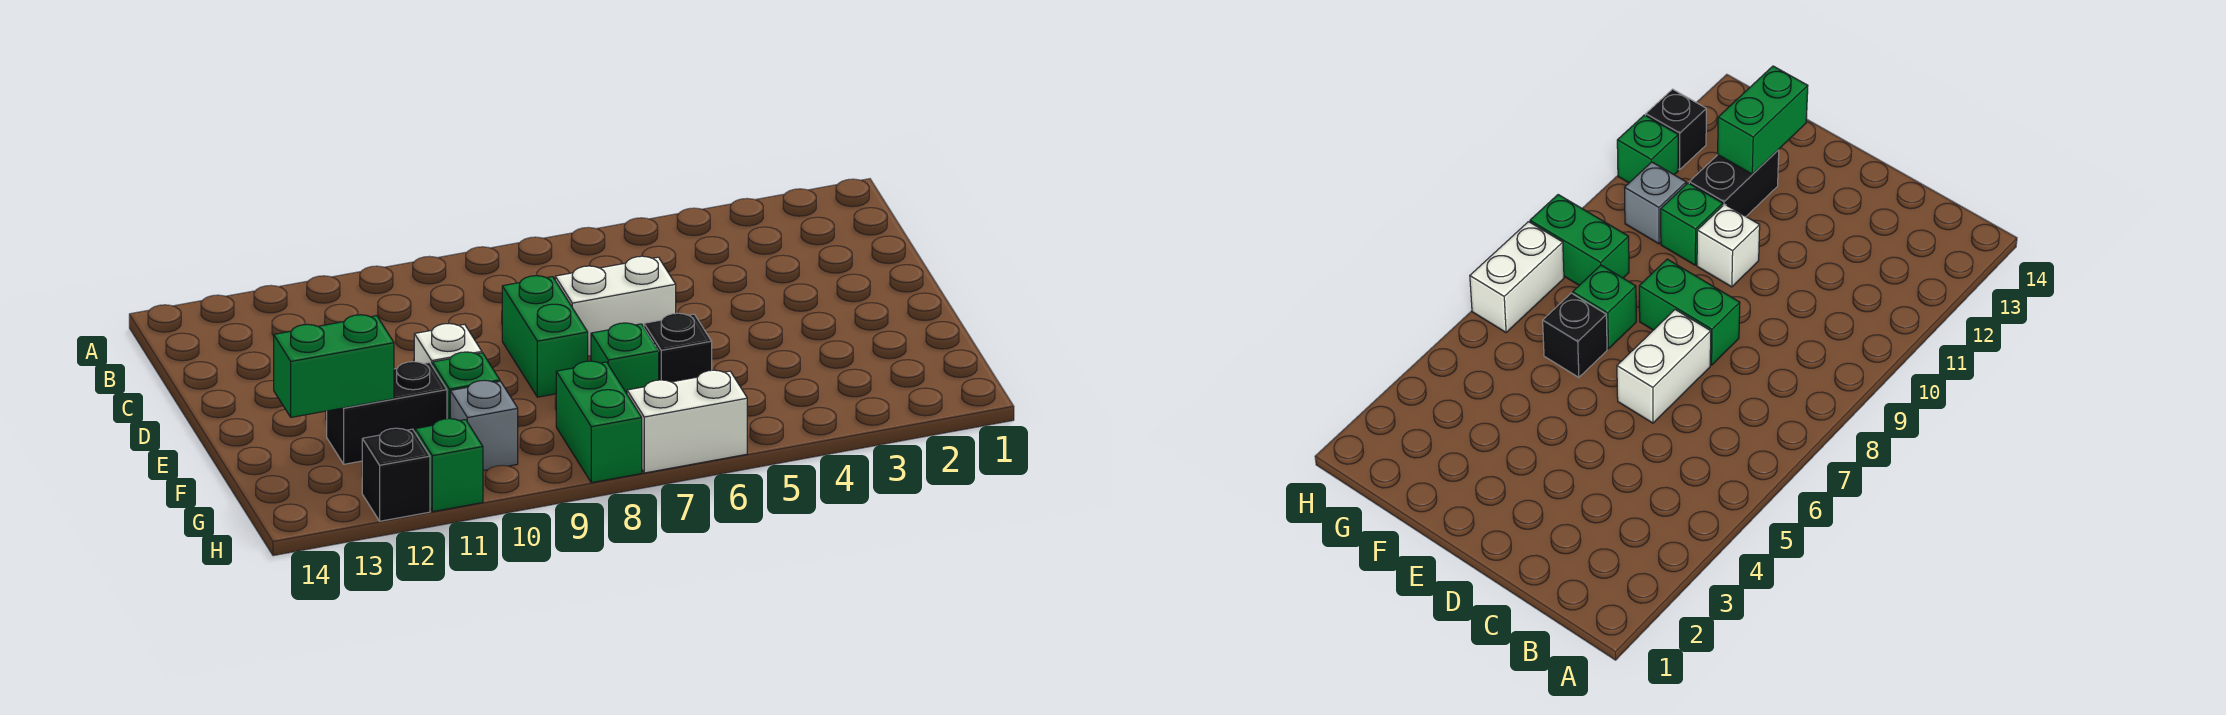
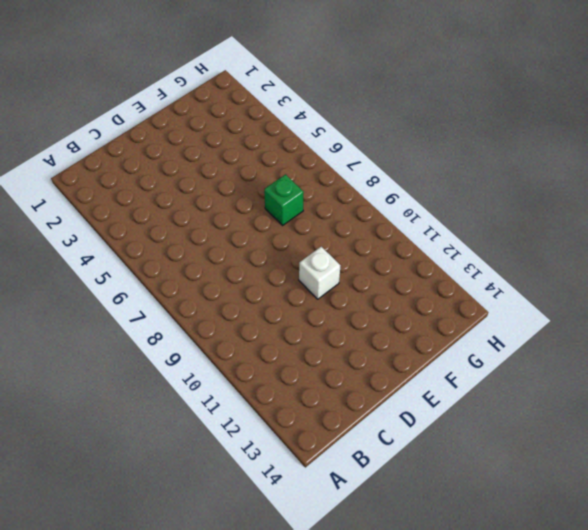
none -> white 1x2 brick [555,256,676,356]
none -> green 1x2 brick [502,276,588,397]
none -> black 1x1 brick [644,313,712,382]

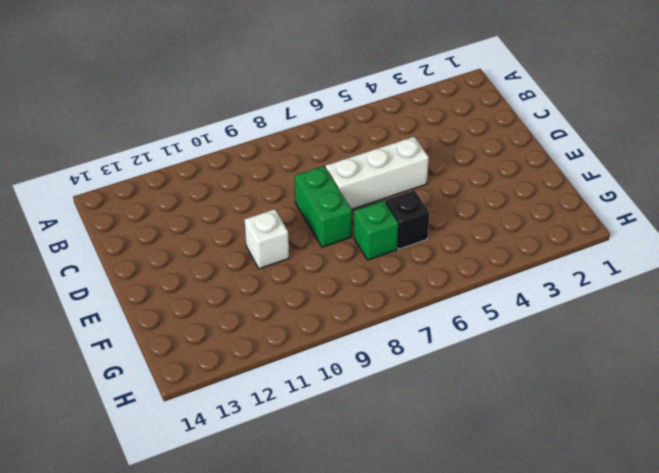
white 1x3 brick [326,137,429,209] -> white 1x2 brick [555,256,676,356]
none -> green 1x1 brick [432,352,500,419]
none -> black 1x2 brick [327,362,447,464]
none -> green 1x2 brick [556,361,642,483]

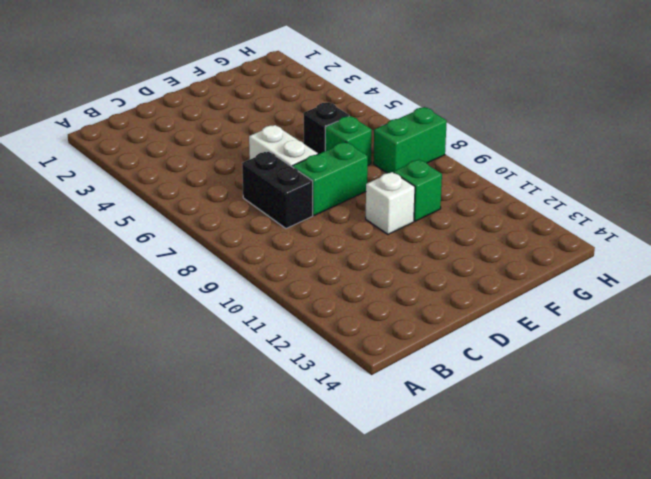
black 1x2 brick [242,151,313,229] -> black 1x2 brick moved to [327,362,447,464]
none -> grey 1x1 brick [450,380,518,471]
none -> white 1x2 brick [627,370,747,473]
none -> green 1x1 brick [415,419,483,512]

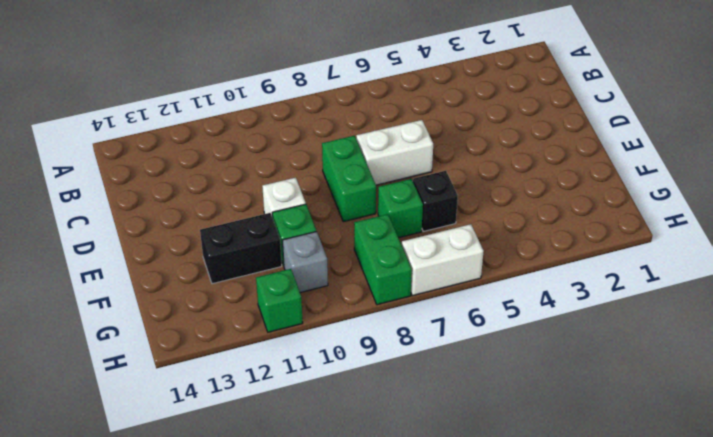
none -> black 1x1 brick [362,428,430,521]
none -> green 1x2 brick [274,315,394,417]

